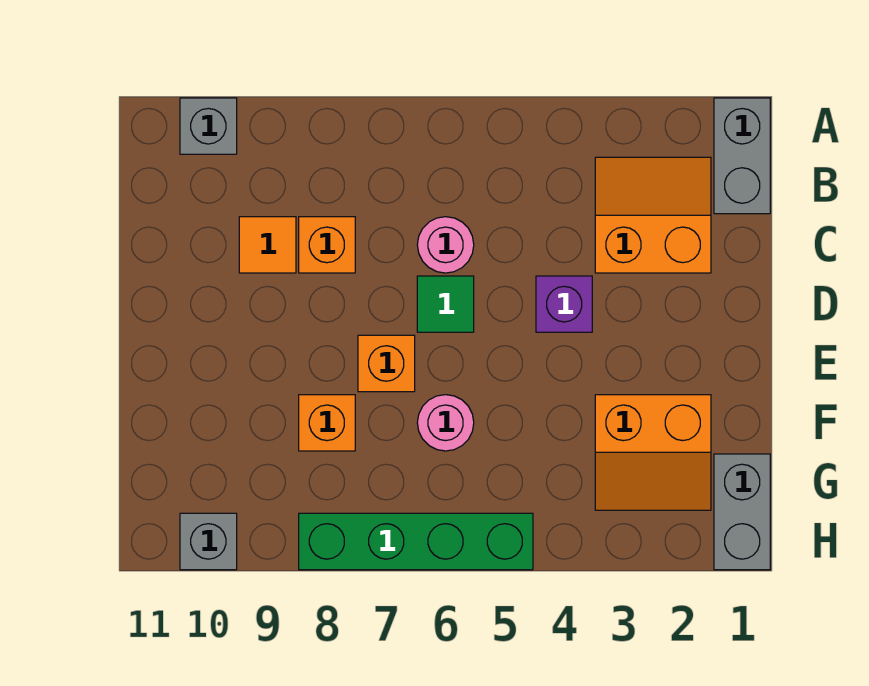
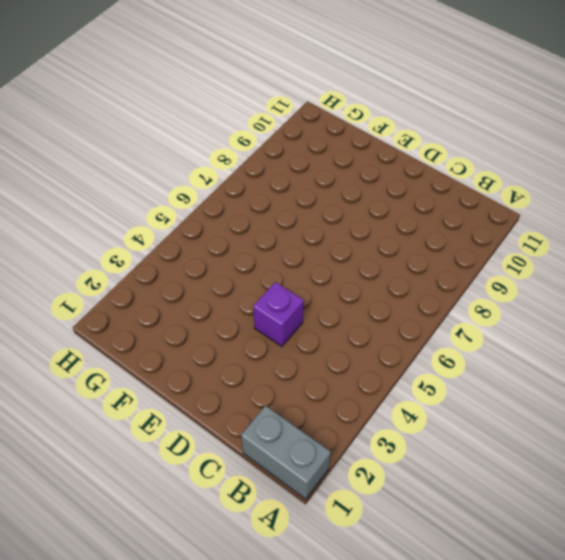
none -> grey 1x1 brick [180,98,237,154]
none -> orange 2x2 slope [595,157,711,273]
none -> pink 1x1 round brick [417,217,474,273]

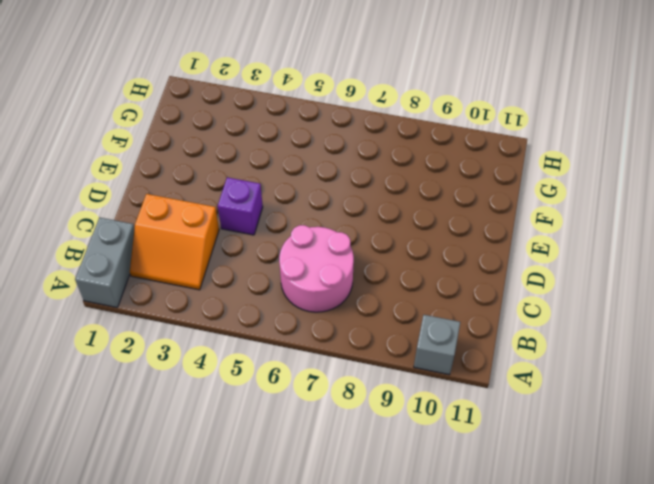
pink 2x2 round brick [279,225,354,312] -> pink 1x1 round brick [417,217,474,273]
none -> orange 1x1 brick [299,217,355,273]
none -> orange 1x1 tile [239,217,296,273]
none -> green 1x1 tile [417,276,474,332]

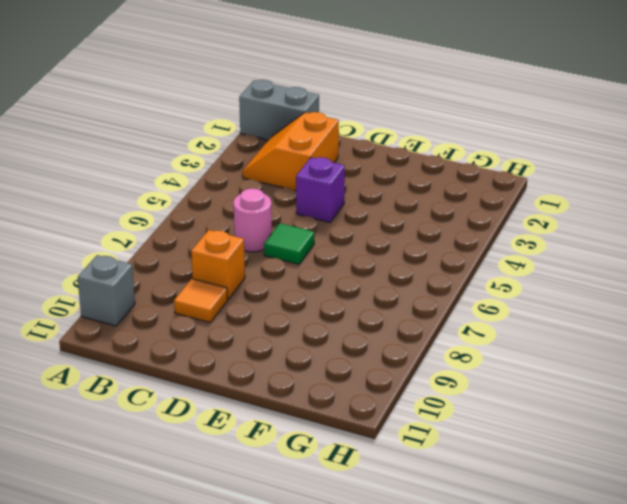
none -> orange 1x1 brick [358,335,415,392]
none -> orange 2x2 slope [595,395,711,510]
none -> pink 1x1 round brick [417,395,474,451]

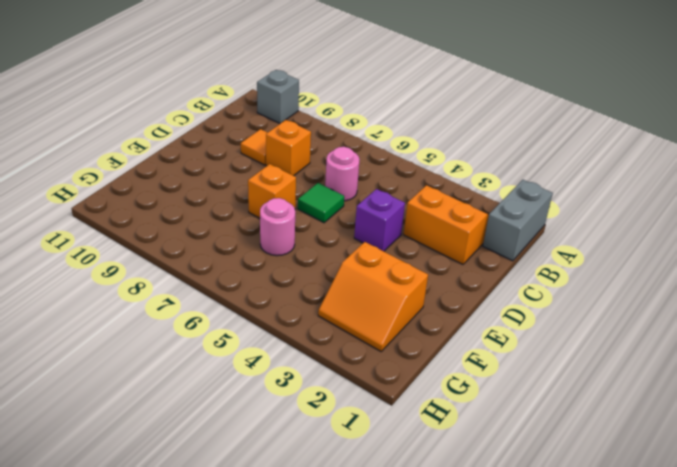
none -> orange 1x1 brick [299,395,355,451]
none -> grey 1x2 brick [714,454,770,570]
none -> green 1x4 brick [299,513,533,570]

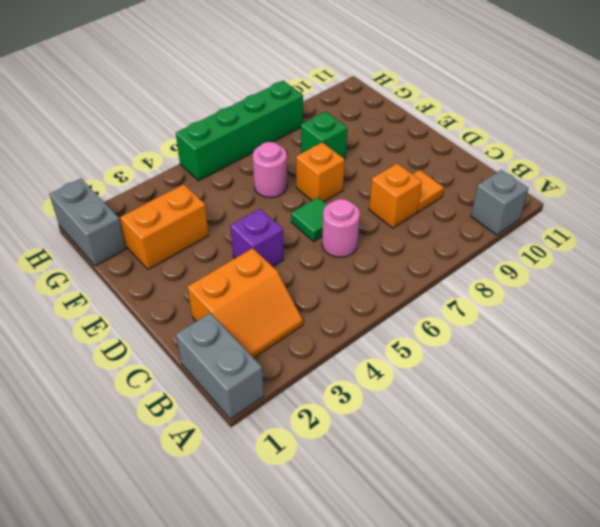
green 1x1 brick [301,112,347,159] -> orange 1x1 brick [299,395,355,451]
none -> grey 1x1 brick [180,513,237,570]

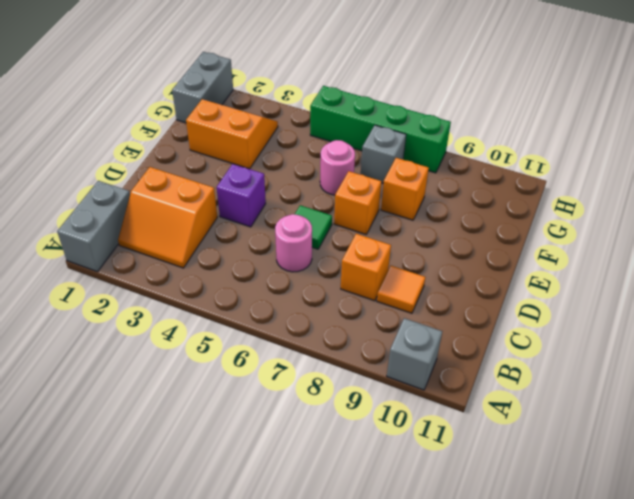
grey 1x1 brick [361,125,406,183] -> grey 1x1 brick moved to [180,513,237,570]

